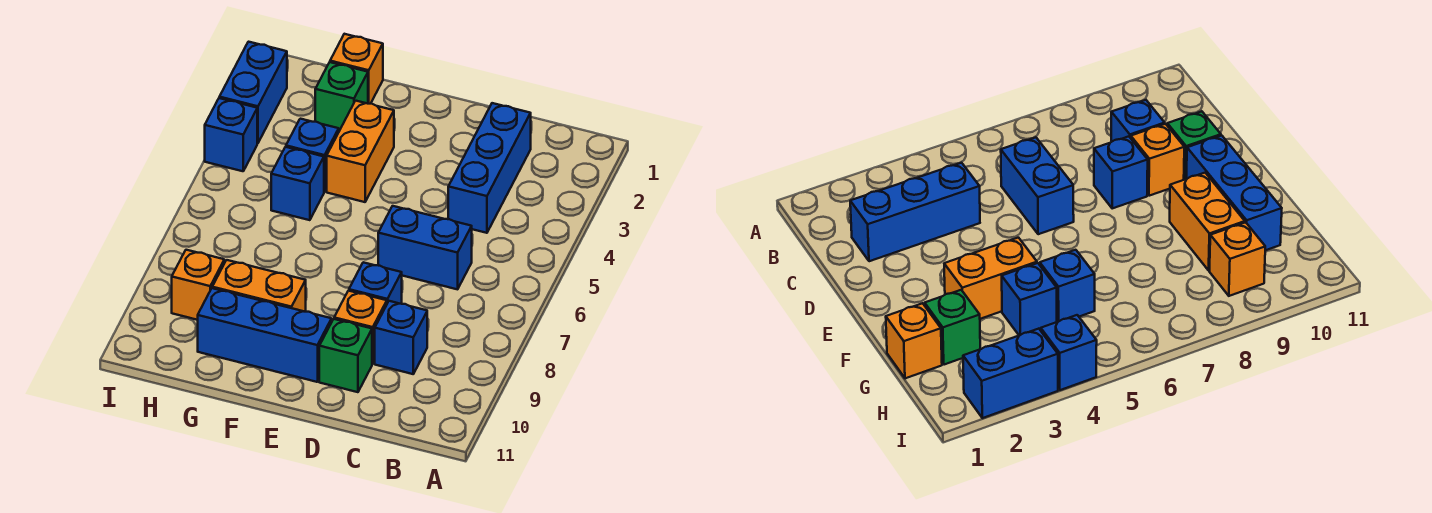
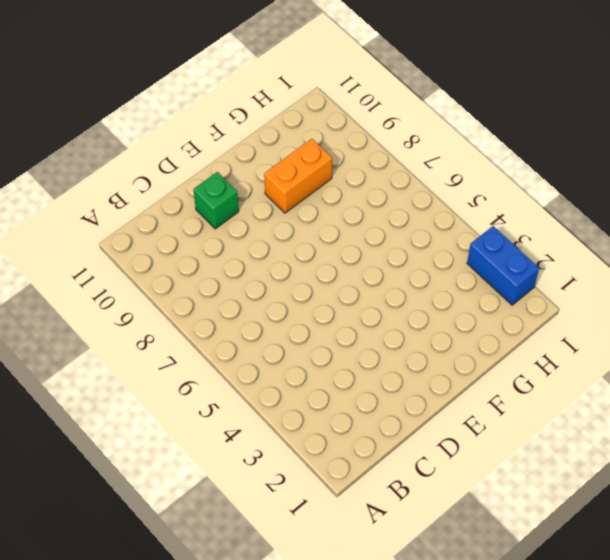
none -> blue 1x3 brick [448,103,531,233]
none -> blue 1x2 brick [378,206,472,289]
none -> blue 1x1 brick [375,301,427,374]

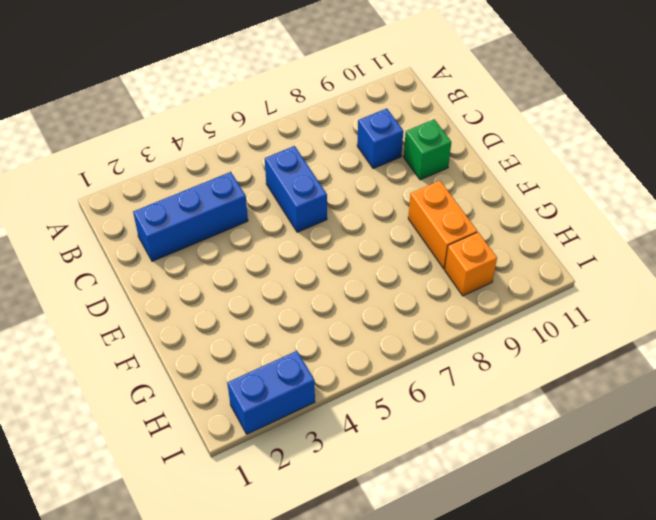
none -> blue 1x1 brick [349,262,402,304]
none -> orange 1x1 brick [334,291,387,364]
none -> blue 1x3 brick [198,288,332,382]

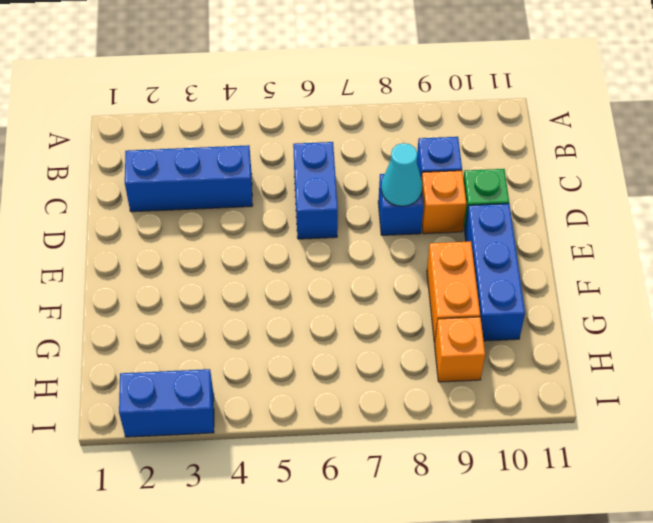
cyan 1x1 cone [381,143,422,206] -> none
none -> orange 1x2 brick [327,101,394,202]
none -> orange 1x1 brick [330,34,383,104]
none -> green 1x1 brick [315,62,368,131]

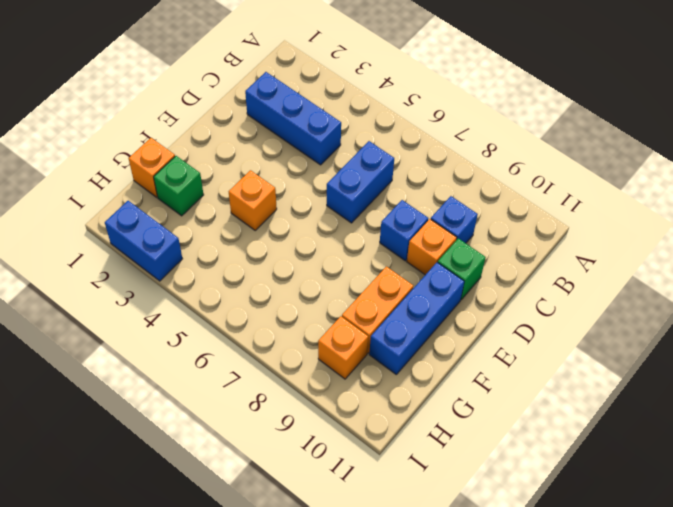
orange 1x1 brick [229,170,277,230] -> orange 1x2 brick [327,101,394,202]
none -> blue 1x1 brick [286,119,339,192]
none -> blue 1x1 brick [271,147,324,220]
none -> blue 1x1 brick [205,98,257,171]

